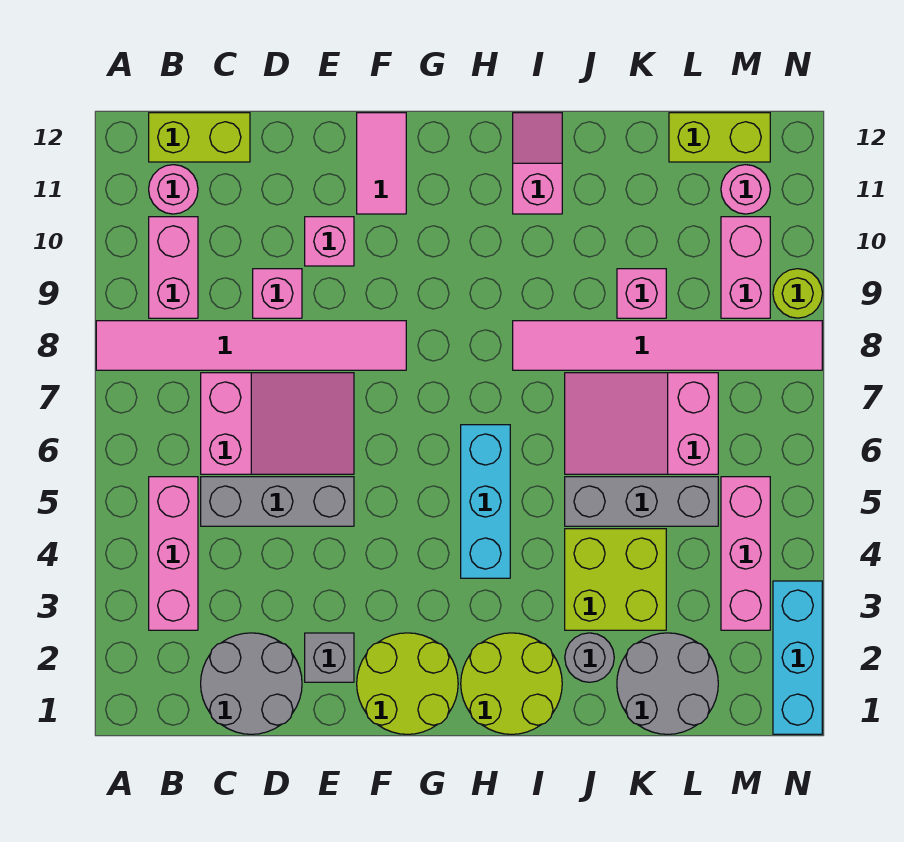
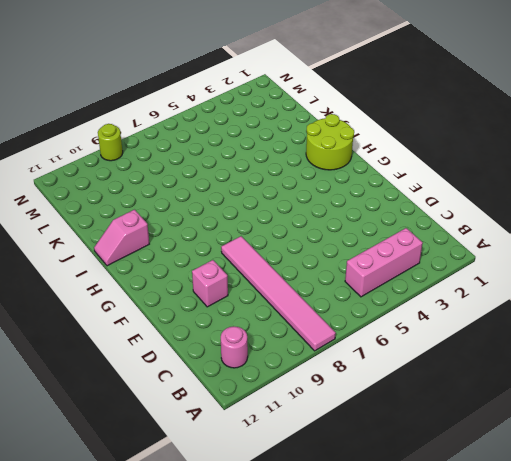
none -> pink 1x2 brick [149,217,198,318]
none -> lime 1x2 brick [149,113,250,162]
none -> grey 2x2 round brick [201,633,302,734]

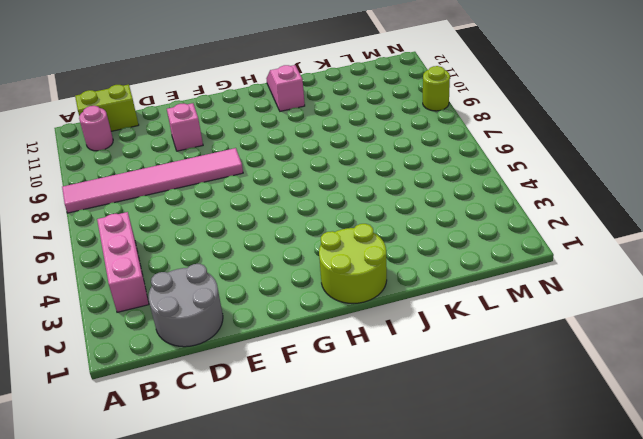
none -> pink 1x2 brick [149,217,198,318]
none -> grey 1x3 brick [201,477,354,526]
none -> pink 2x3 slope [201,373,354,474]

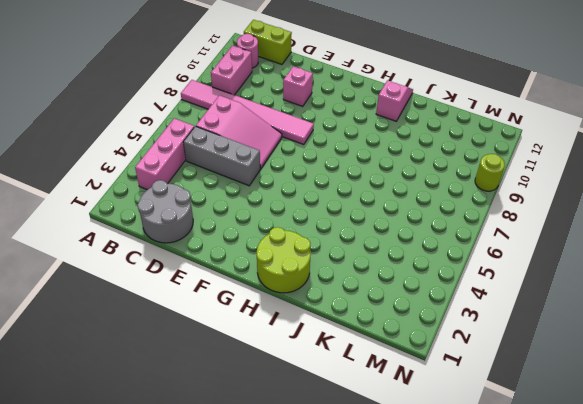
none -> pink 1x1 brick [253,269,302,318]
none -> grey 1x1 brick [305,633,354,682]
none -> lime 2x2 round brick [357,633,458,734]

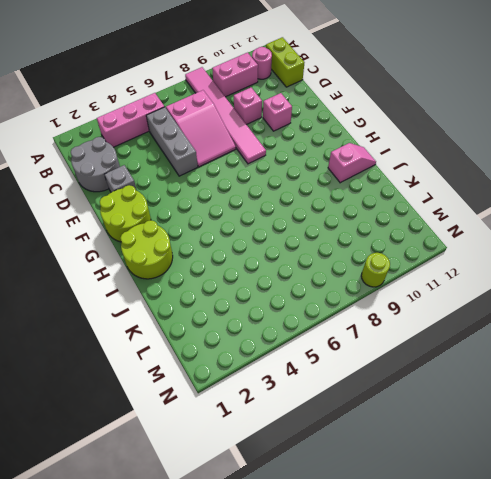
none -> pink 1x2 tile [357,113,406,214]
none -> cyan 1x3 brick [461,425,510,578]
none -> pink 1x6 tile [513,321,822,370]

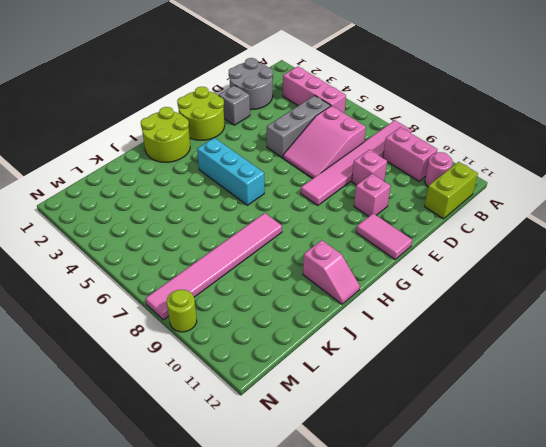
none -> grey 1x1 round brick [565,633,614,682]
none -> lime 2x2 brick [565,529,666,630]
none -> grey 1x3 brick [565,477,718,526]

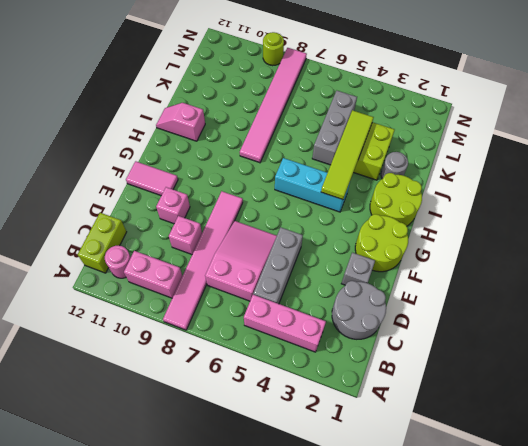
lime 1x4 tile [321,110,374,200] -> none
none -> pink 2x3 slope [565,373,718,474]
none -> grey 2x2 round brick [617,633,718,734]
none -> pink 1x1 brick [617,269,666,318]

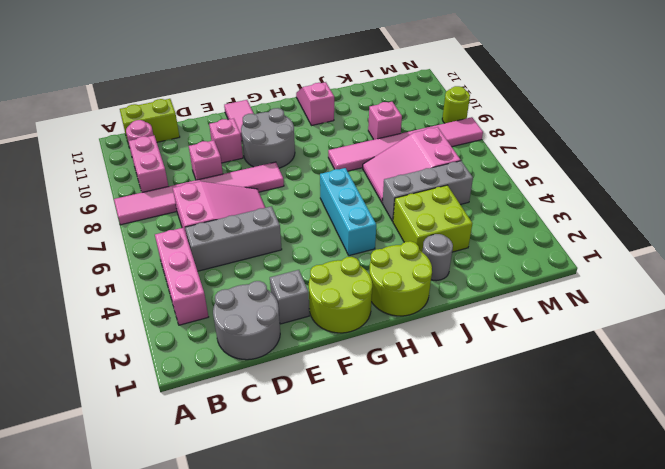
grey 2x2 round brick [241,108,295,168] -> grey 2x2 round brick moved to [617,633,718,734]
none -> lime 1x2 brick [669,113,770,162]
none -> pink 1x3 brick [721,477,770,630]
none -> pink 1x2 brick [721,217,770,318]

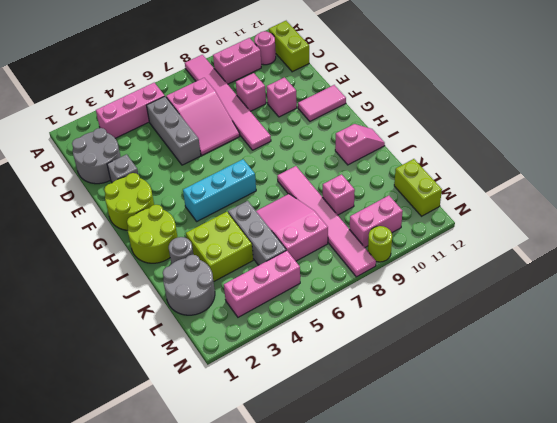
none -> pink 1x1 round brick [721,165,770,214]
none -> cyan 1x3 brick [773,581,822,734]

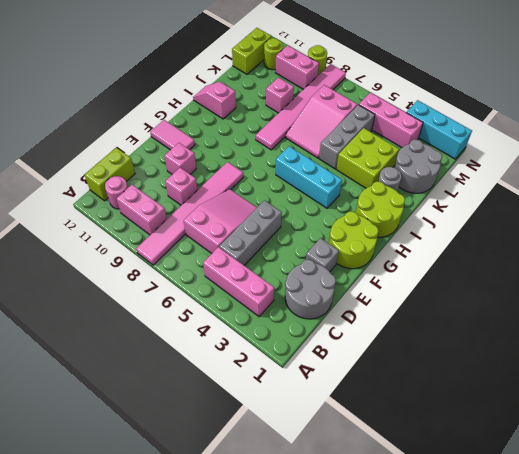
lime 1x1 round brick [264,38,283,70] -> pink 1x1 round brick [721,165,770,214]

